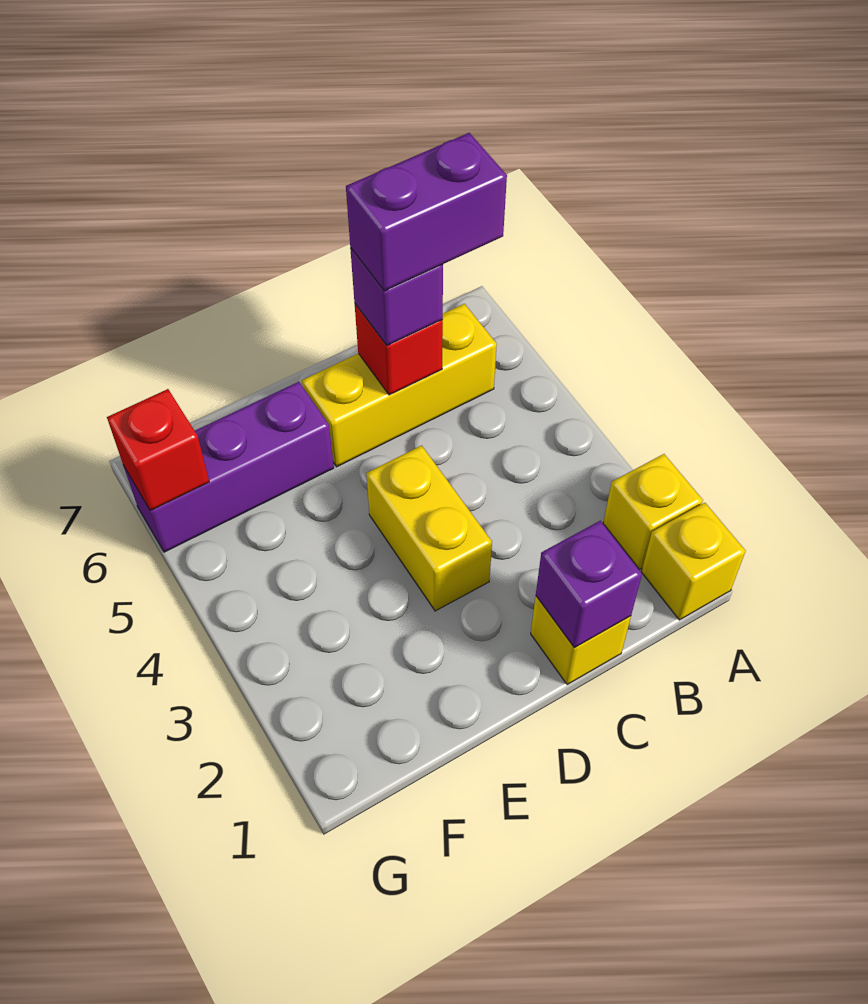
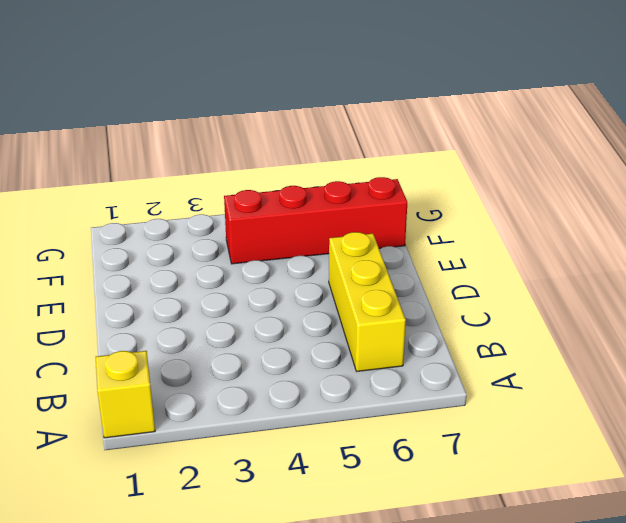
red 1x4 brick [224,177,407,264] -> purple 1x3 brick [124,382,334,552]
none -> yellow 1x1 brick [603,454,703,570]
none -> yellow 1x1 brick [531,596,631,685]

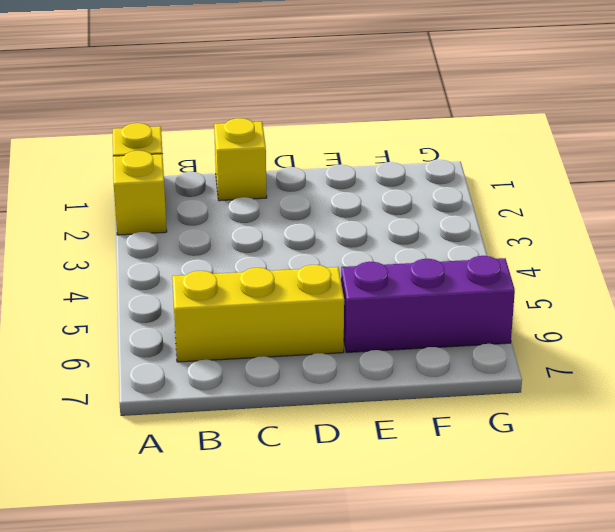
none -> yellow 1x2 brick [366,445,492,611]
none -> purple 1x1 brick [536,521,642,648]

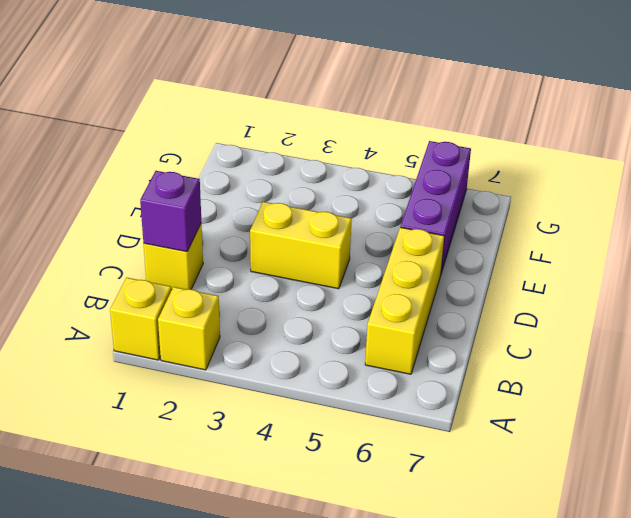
none -> red 1x1 brick [355,304,443,395]
none -> red 1x1 brick [107,389,209,511]

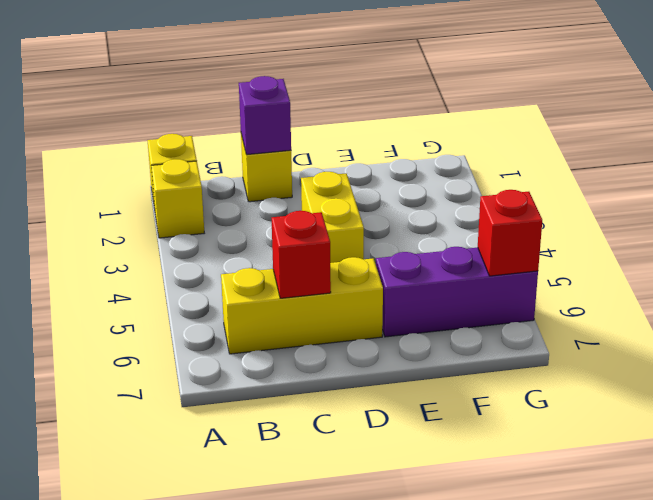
none -> purple 1x1 brick [350,248,443,345]
none -> purple 1x2 brick [346,133,507,291]

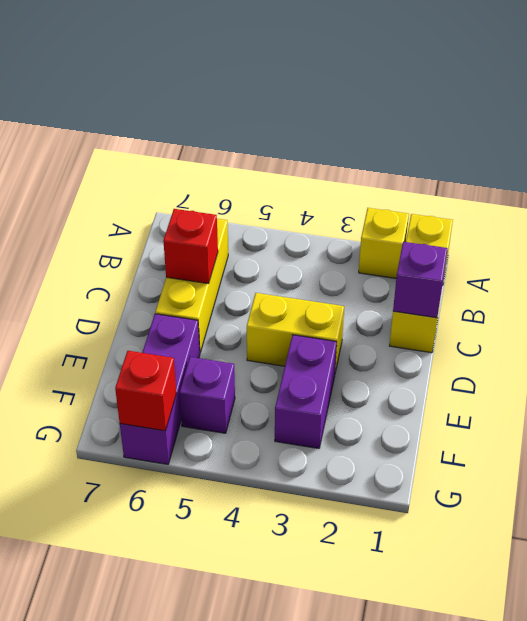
purple 1x2 brick [275,335,337,449] -> purple 1x2 brick moved to [346,133,507,291]
purple 1x1 brick [179,357,235,433] -> purple 1x1 brick moved to [350,248,443,345]

